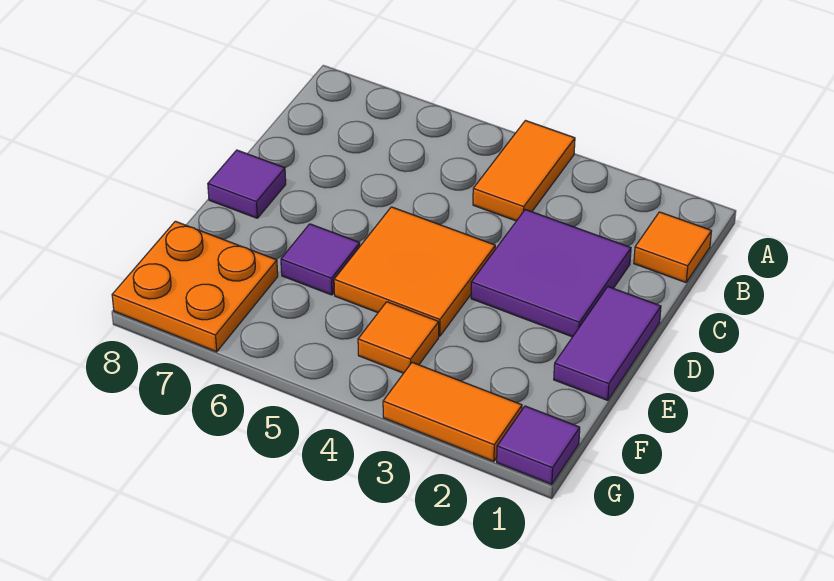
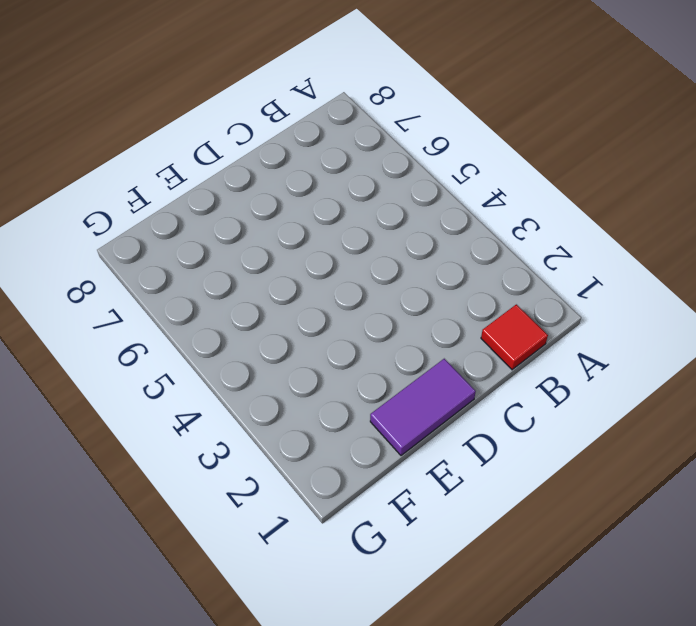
red 1x1 tile [481,304,548,370] -> orange 1x1 tile [634,212,711,282]
none -> orange 1x2 tile [473,121,575,221]
none -> purple 2x2 tile [471,209,631,337]

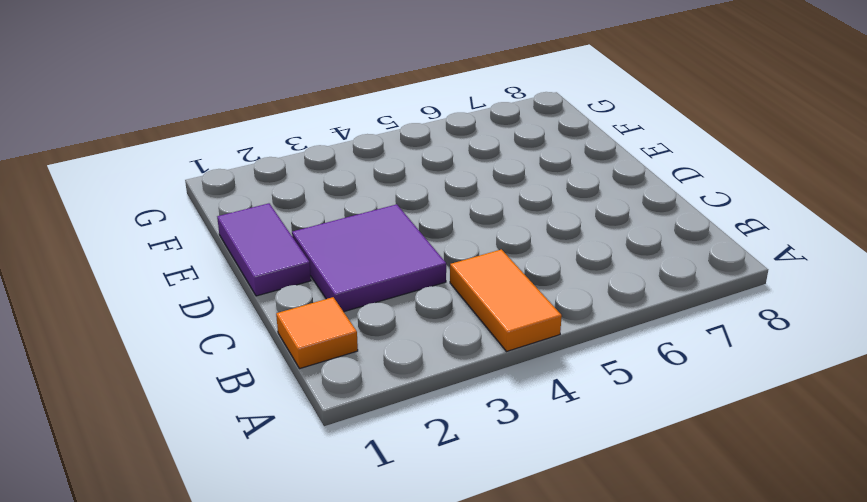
none -> orange 2x2 tile [334,207,495,336]
none -> purple 1x1 tile [208,150,286,218]

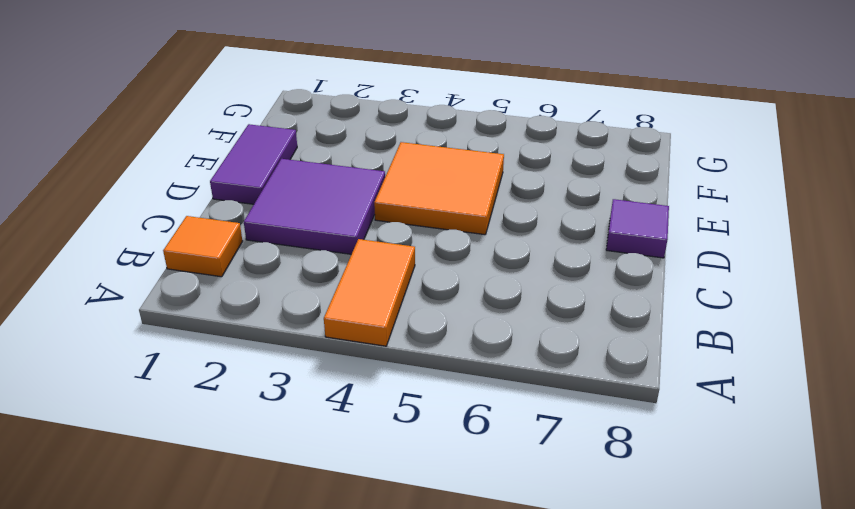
none -> purple 1x1 tile [281,224,360,295]
none -> orange 1x1 tile [358,302,439,373]

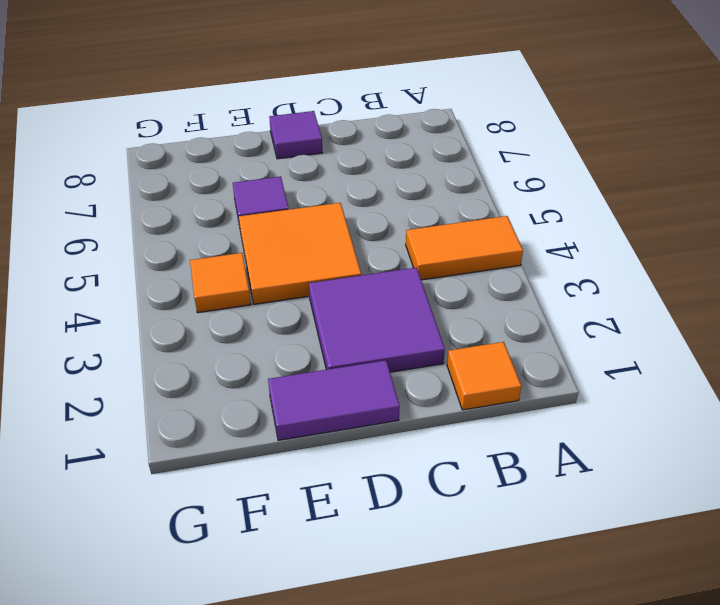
none -> orange 2x2 plate [112,221,278,352]
none -> purple 1x1 tile [497,406,580,484]

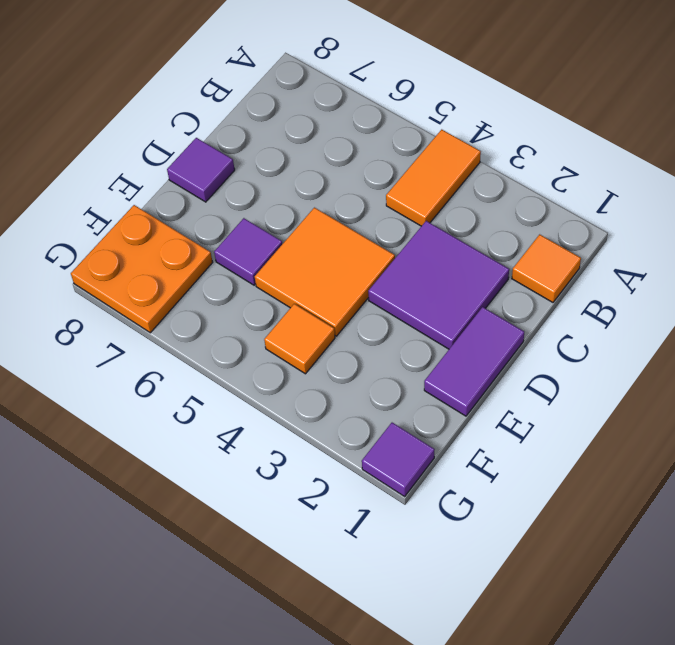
none -> orange 1x2 tile [383,362,522,461]

